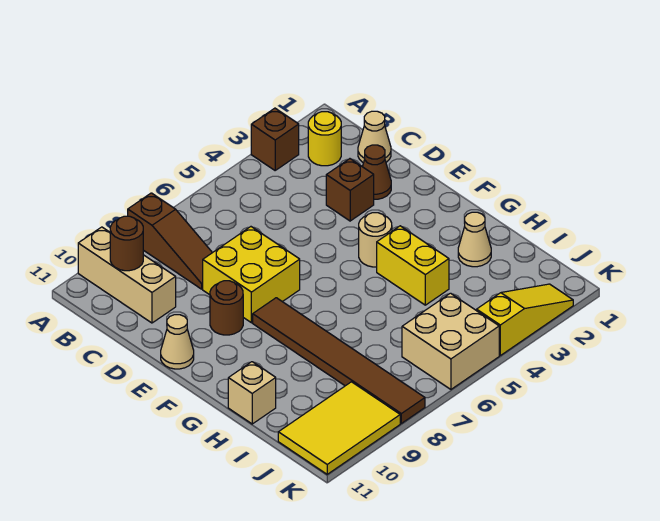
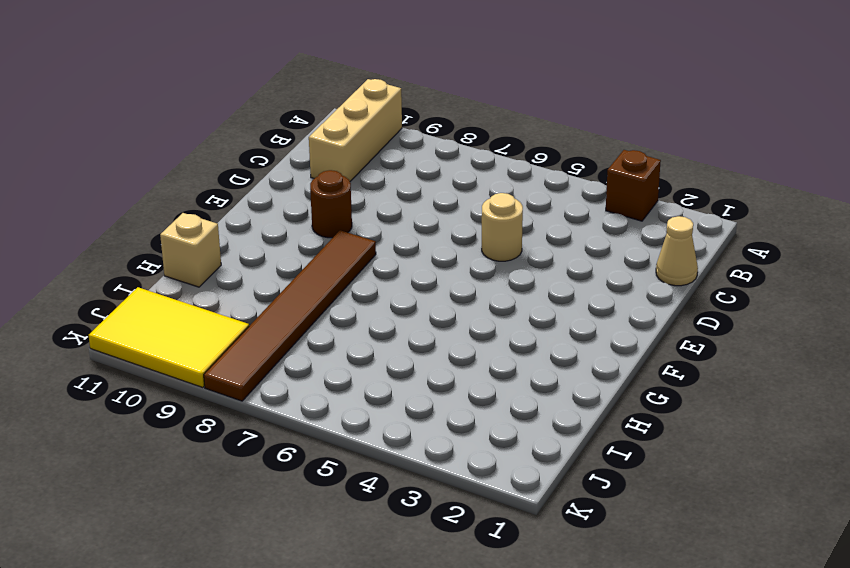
tan 1x1 round brick [482,193,523,261] -> tan 1x1 round brick moved to [359,213,392,267]
none -> brown 1x3 slope [128,193,212,289]
none -> yellow 1x1 round brick [308,112,341,166]
none -> brown 1x1 cone [363,145,391,199]

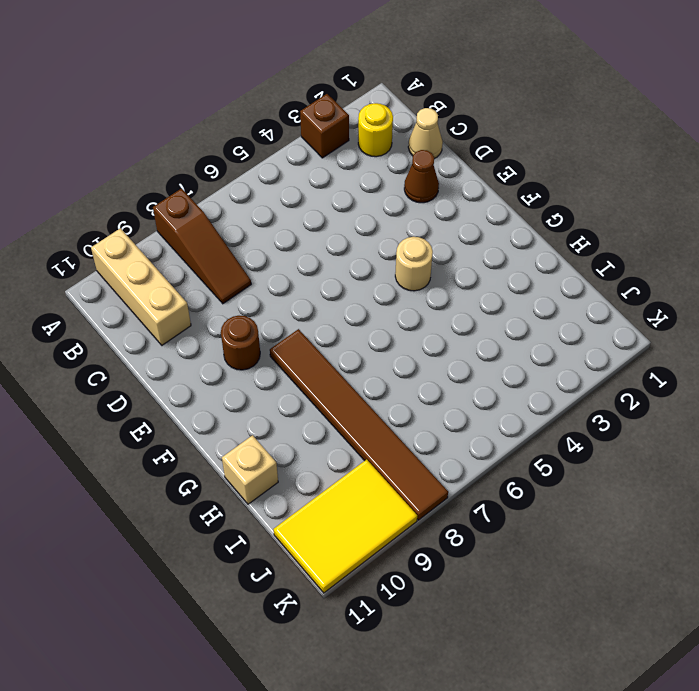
none -> brown 1x1 brick [326,159,374,221]
none -> yellow 2x2 brick [203,227,300,323]
none -> tan 1x1 cone [161,315,194,369]

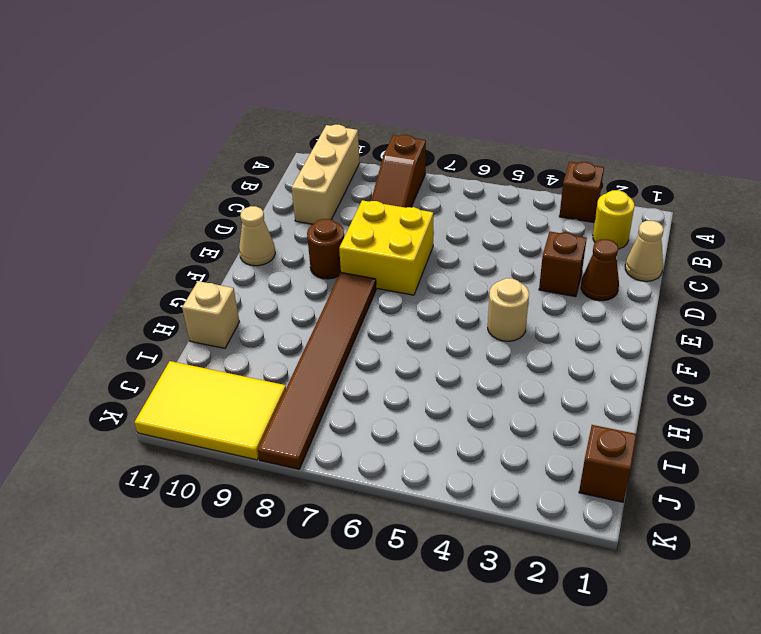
brown 1x1 brick [579,425,637,502] -> none
none -> yellow 1x2 brick [377,226,449,305]
none -> tan 1x1 cone [458,212,491,267]
none -> tan 2x2 brick [402,293,499,389]

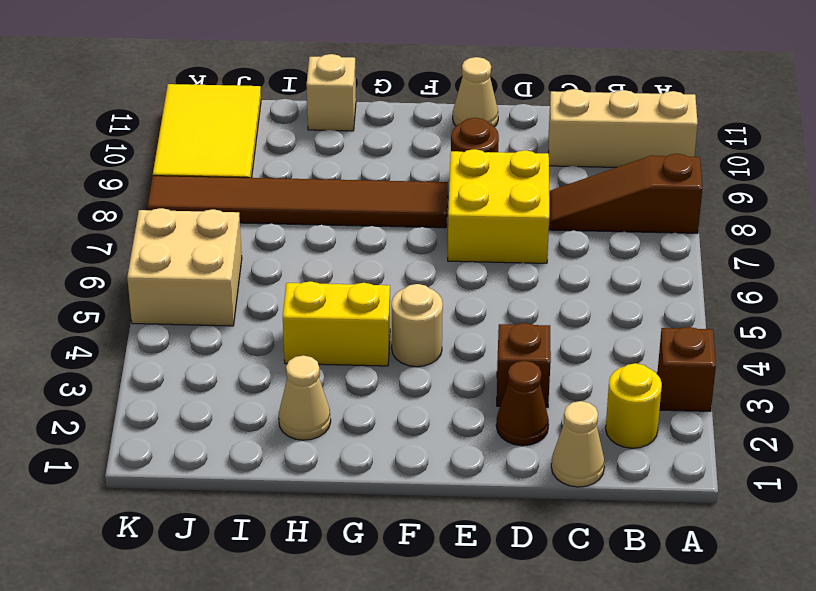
none -> yellow 1x3 slope [477,284,573,355]
none -> brown 1x1 round brick [110,216,143,271]

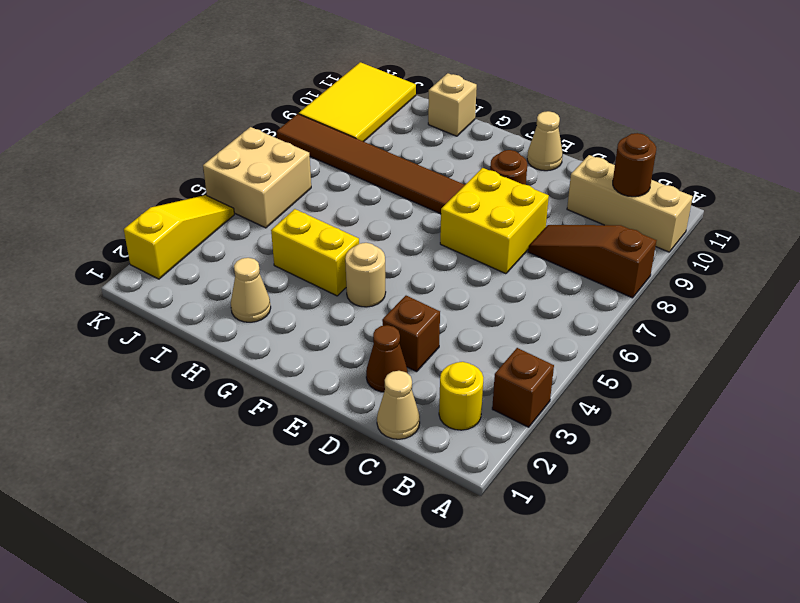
yellow 1x3 slope [124,195,234,279] -> yellow 1x3 slope turned to [477,284,573,355]

